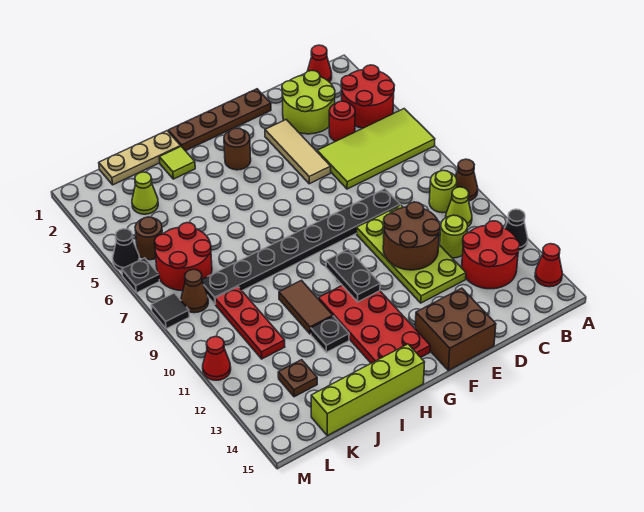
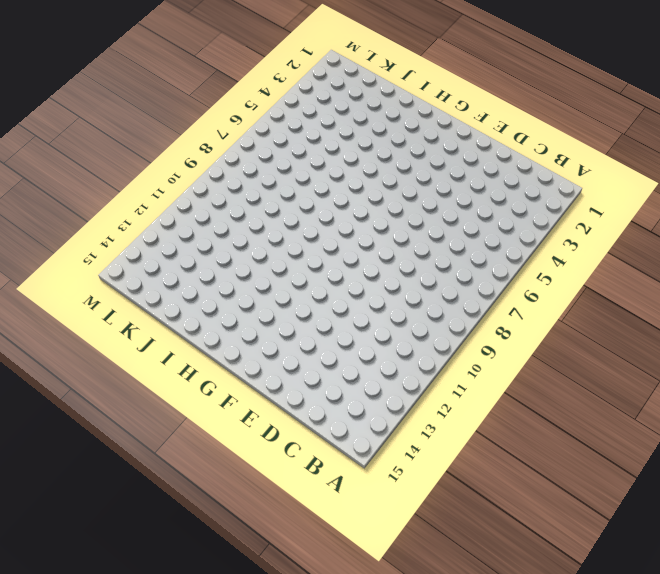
none -> red 2x2 round brick [341,65,394,128]
none -> lime 2x4 tile [317,109,435,189]
none -> brown 1x1 cone [456,159,478,201]
none -> black 1x1 cone [505,209,528,251]

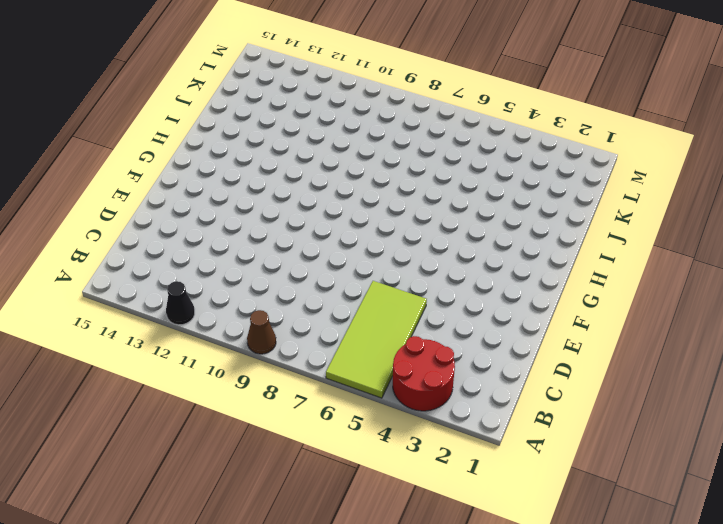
none -> red 1x1 cone [535,244,562,287]
none -> red 1x1 cone [308,45,332,82]
none -> lime 1x1 round brick [429,170,457,213]
none -> lime 1x1 cone [446,187,472,226]

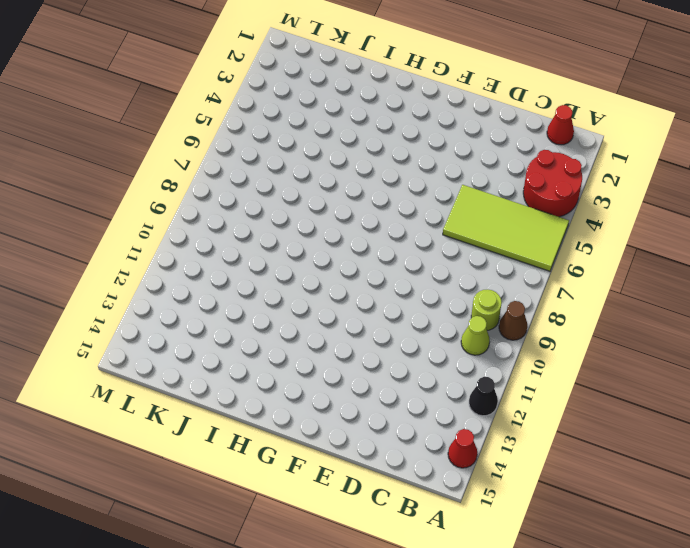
none -> red 2x2 round brick [462,221,520,289]
none -> lime 2x2 round brick [282,70,335,134]
none -> red 1x1 round brick [329,101,355,141]
none -> lime 1x1 round brick [440,215,468,258]

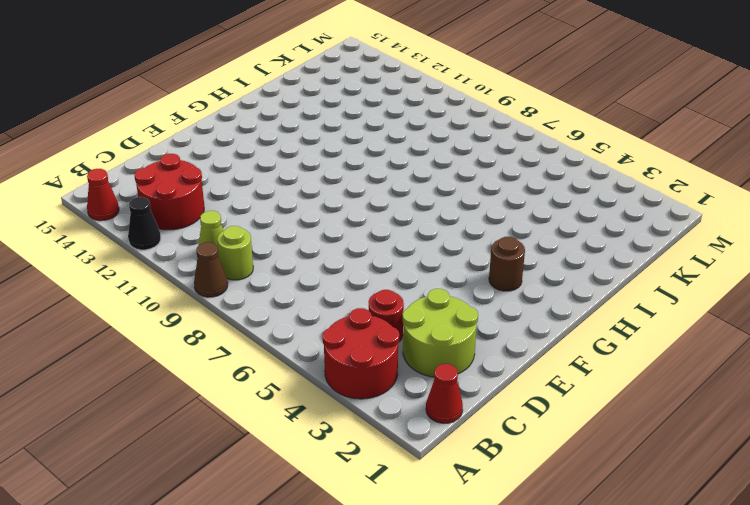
none -> lime 2x4 tile [317,109,435,189]
none -> lime 1x1 round brick [440,215,468,258]
none -> black 1x8 plate [202,189,400,304]
none -> lime 2x4 plate [357,205,466,303]

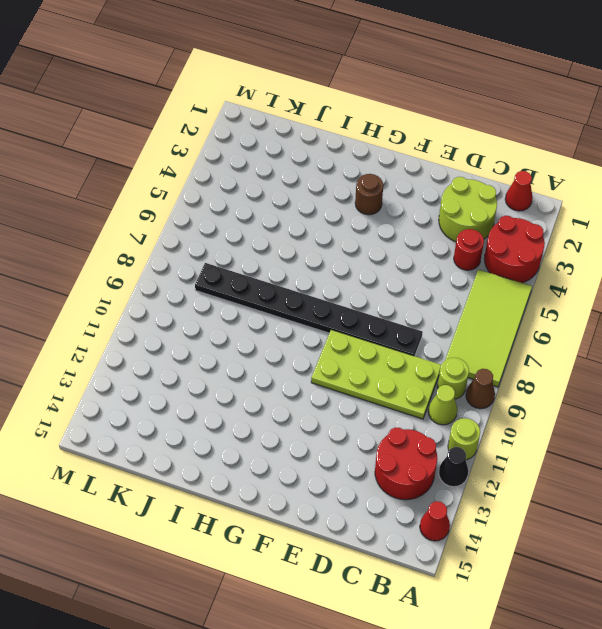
lime 2x4 tile [445,269,532,387] -> lime 2x4 tile turned to [317,109,435,189]
lime 1x1 round brick [448,418,480,460] -> lime 1x1 round brick moved to [440,215,468,258]
lime 2x4 plate [311,330,441,419] -> lime 2x4 plate turned to [357,205,466,303]
none -> brown 1x4 plate [168,89,271,151]
none -> tan 1x3 tile [265,120,331,184]
none -> brown 2x2 brick [415,288,496,370]
none -> red 2x4 plate [319,286,430,363]

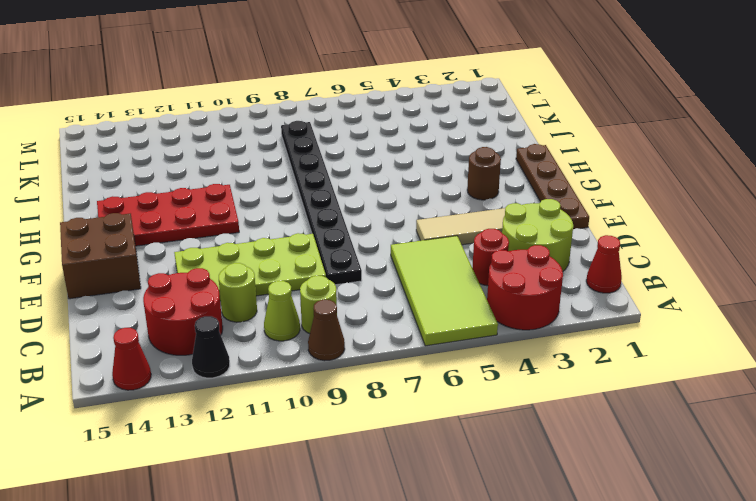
none -> lime 1x4 brick [311,344,425,436]
none -> tan 1x3 plate [99,131,181,185]
none -> lime 1x1 tile [159,147,195,179]
none -> brown 1x2 tile [279,280,333,334]

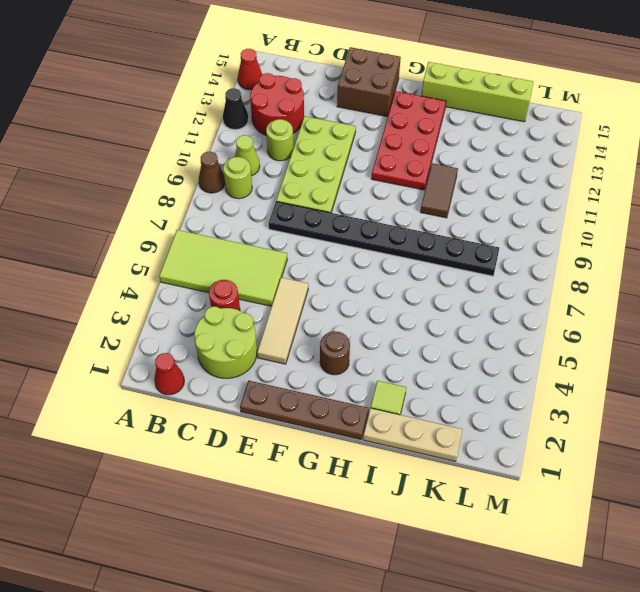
none -> red 2x2 round brick [341,65,394,128]
none -> black 1x1 plate [311,316,349,352]
none -> lime 1x1 cone [132,172,158,214]
none -> red 2x2 round brick [155,223,212,291]

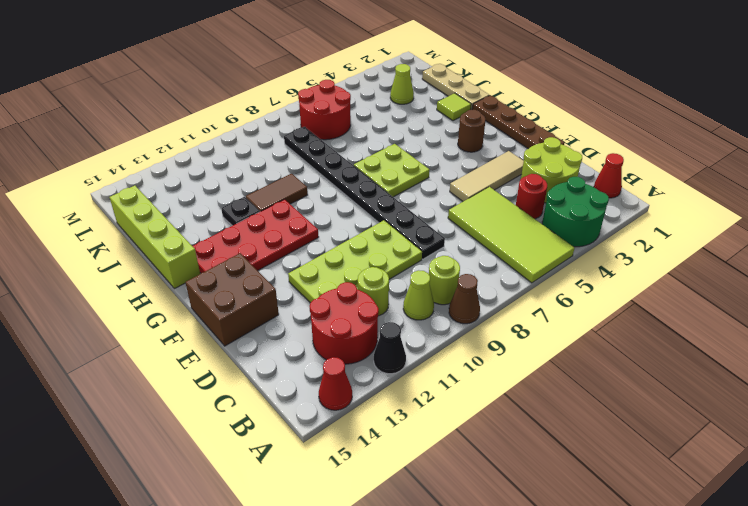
green 2x2 round brick [542,177,609,247] -> red 2x2 round brick [341,65,394,128]
lime 2x2 plate [353,144,429,197] -> none
none -> red 1x3 plate [215,287,285,359]
none -> brown 1x1 plate [278,360,317,397]
none -> brown 1x1 round brick [135,217,162,260]
none -> brown 1x1 cone [181,269,208,313]

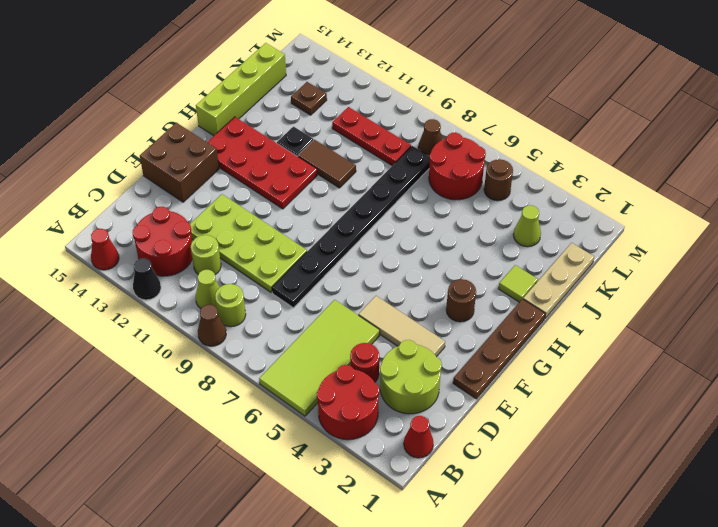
none -> black 1x1 cone [113,229,140,271]
none -> black 1x1 plate [122,258,159,293]
none -> black 1x1 tile [151,293,189,329]
none -> red 1x1 cone [203,337,231,380]

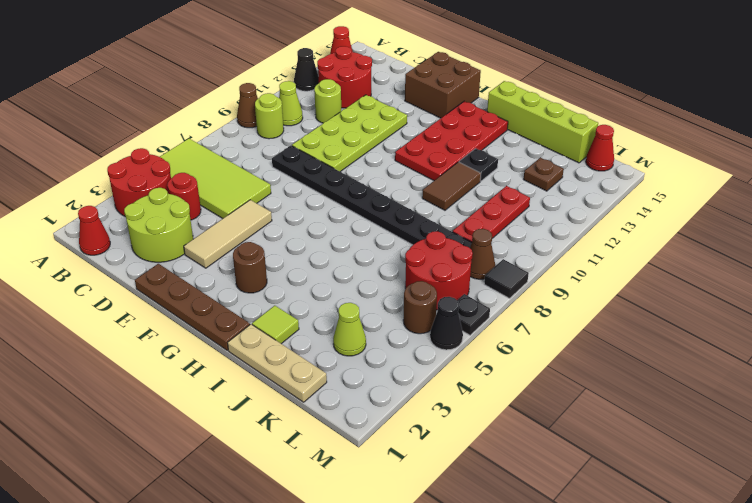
red 1x1 cone [586,125,614,171] -> red 1x1 cone moved to [203,337,231,380]
none -> brown 2x2 round brick [383,202,440,270]
none -> black 1x2 plate [326,249,380,302]

